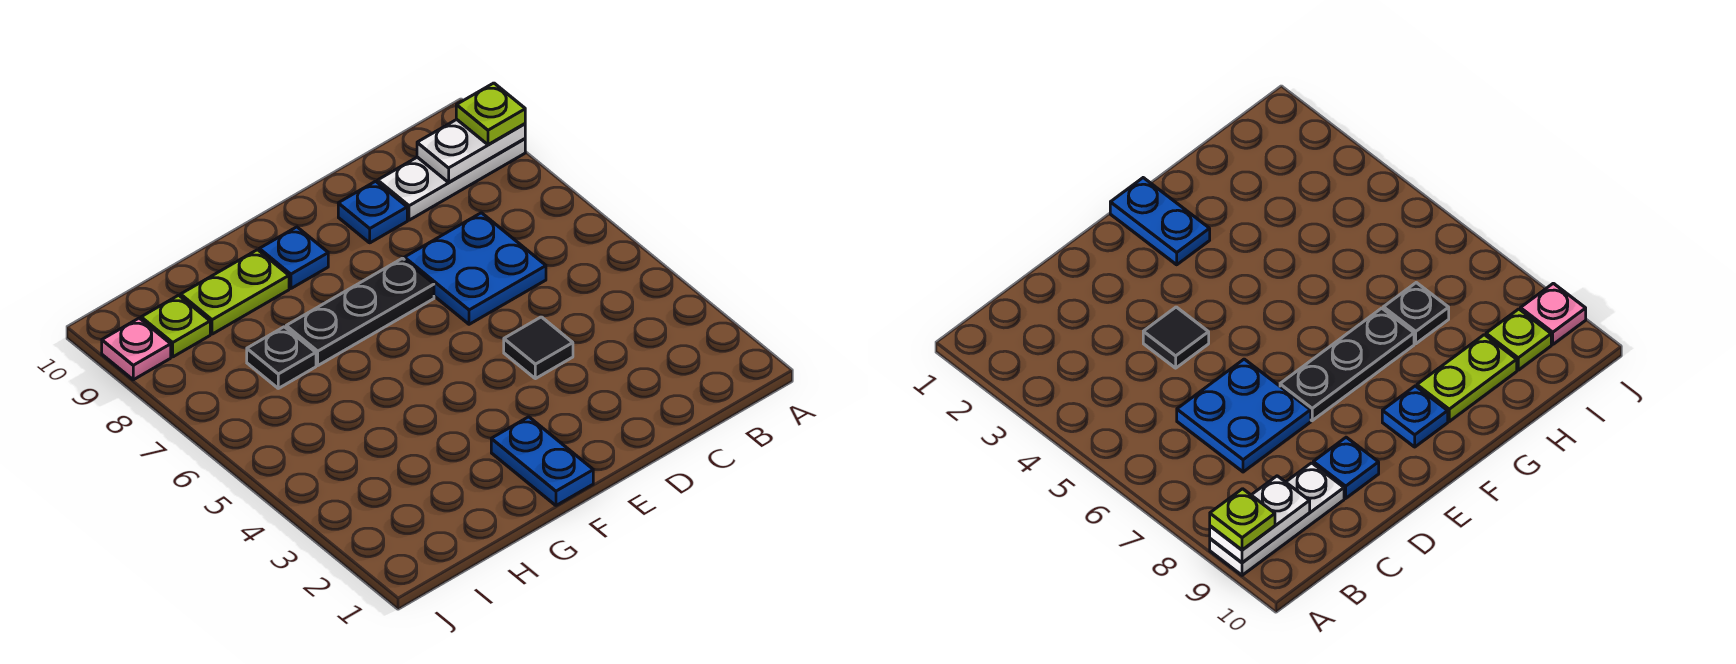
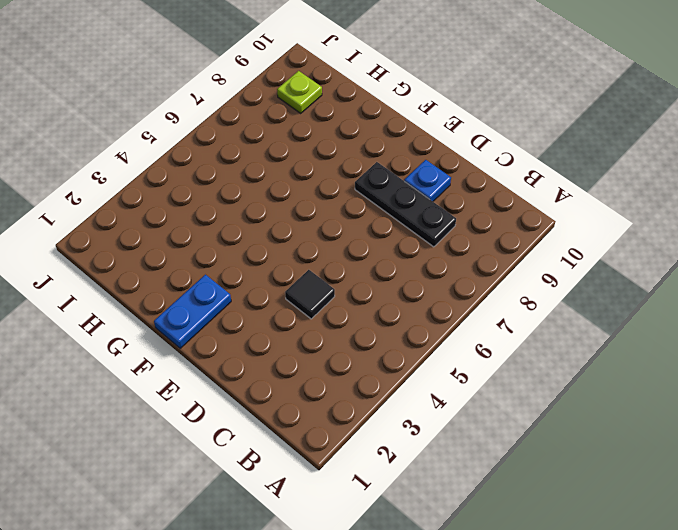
black 1x3 plate [355,162,456,247] -> black 1x3 plate moved to [286,258,434,365]
none -> white 1x3 plate [378,139,525,220]
none -> blue 2x2 plate [404,213,546,324]
none -> blue 1x1 plate [259,227,328,288]

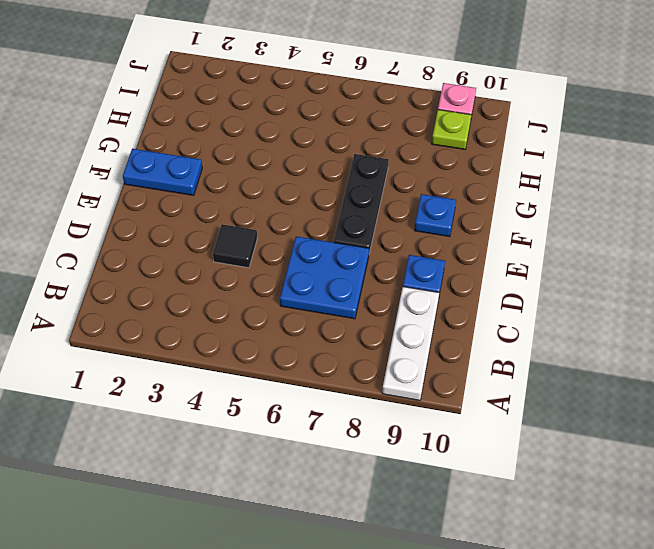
none -> lime 1x2 plate [181,250,289,334]
none -> black 1x1 plate [247,327,316,388]
none -> white 1x2 plate [417,119,525,182]

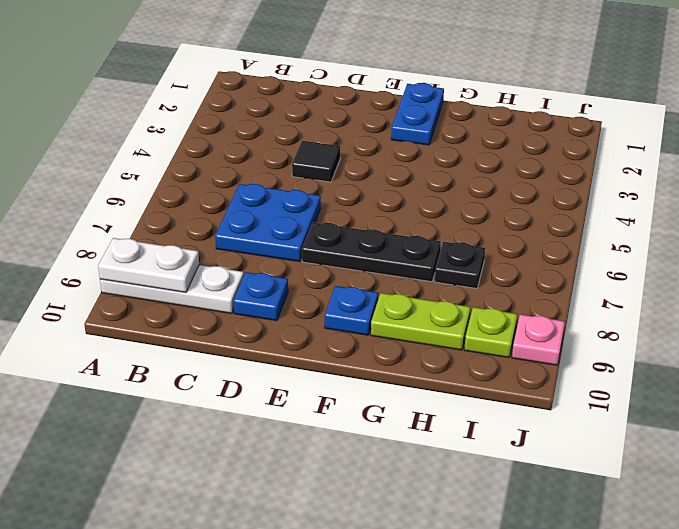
none -> lime 1x1 plate [456,83,525,145]

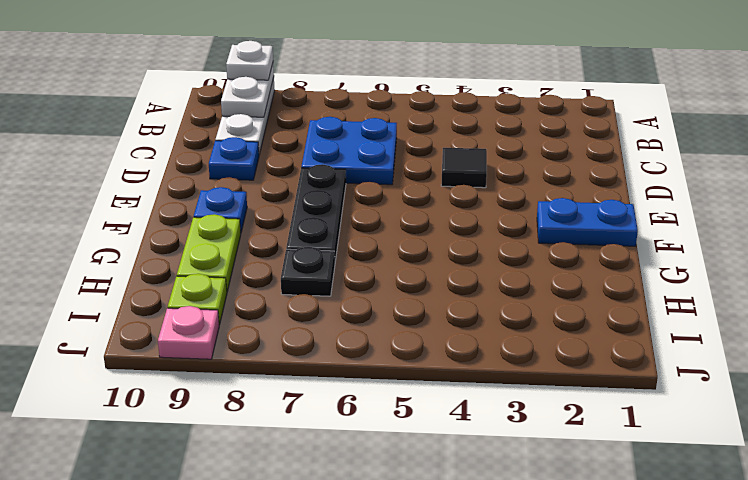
white 1x1 plate [226,41,273,80] -> lime 1x1 plate [456,83,525,145]

